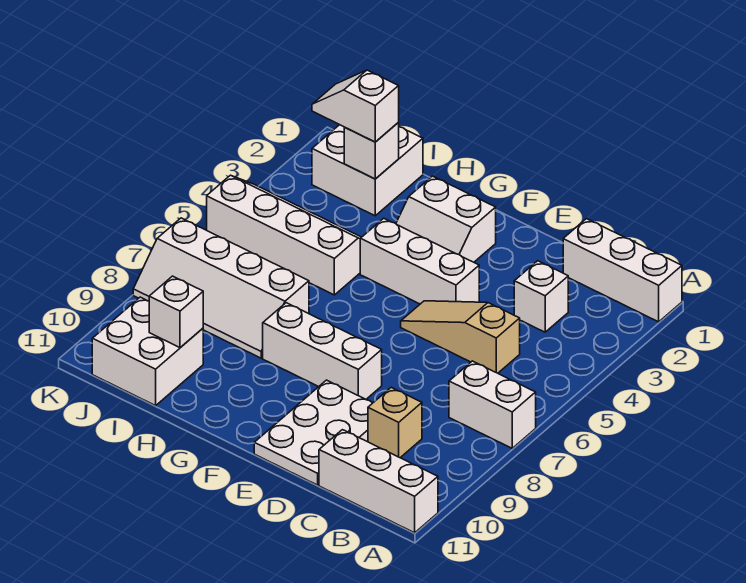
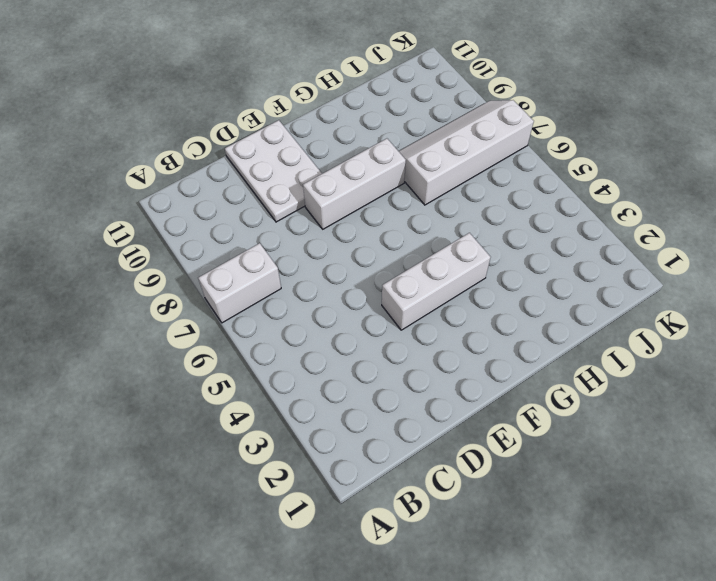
none -> white 1x3 brick [563,219,682,322]
none -> white 1x3 brick [319,430,438,533]
none -> white 1x1 brick [514,261,568,332]

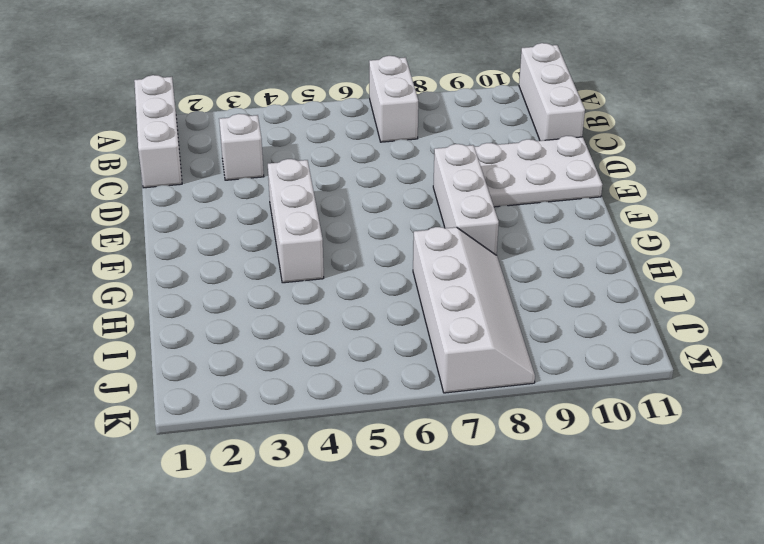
none -> tan 1x3 slope [401,301,520,373]
none -> tan 1x1 brick [368,387,422,458]
none -> white 2x2 slope [396,176,496,262]

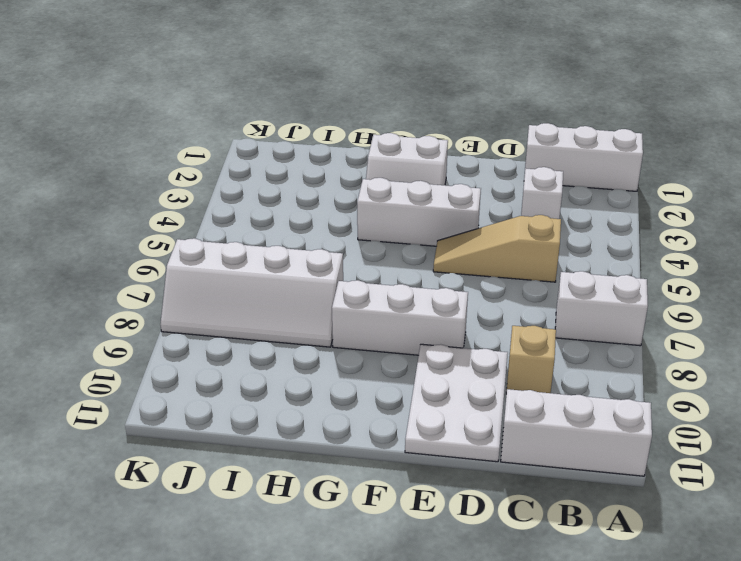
none -> white 2x4 slope [207,175,361,295]
none -> white 2x2 brick [312,125,423,216]
none -> white 2x2 brick [92,297,203,406]

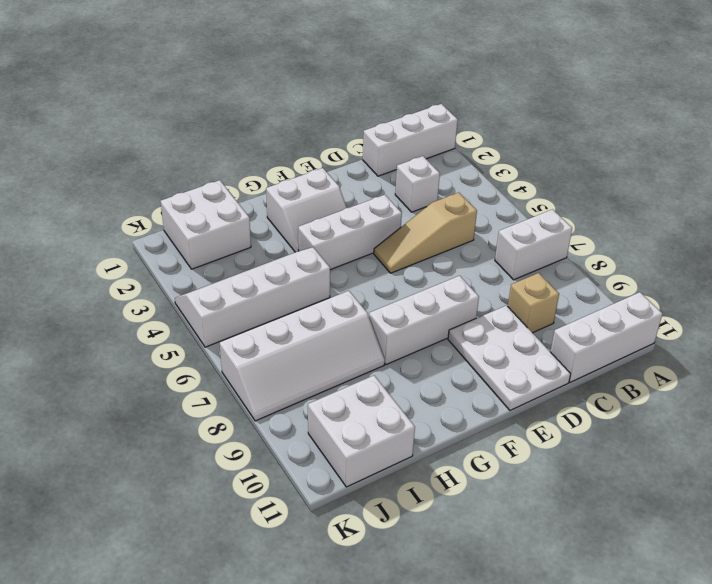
none -> white 1x1 brick [344,123,399,179]
none -> white 1x1 brick [149,276,203,348]
none -> white 1x2 slope [312,70,399,142]

